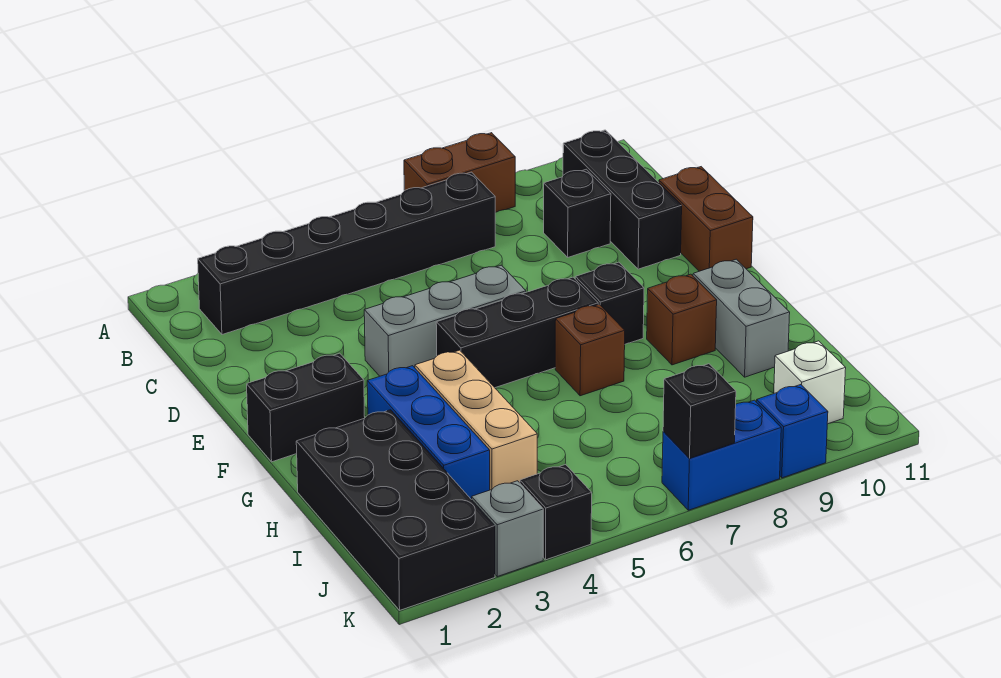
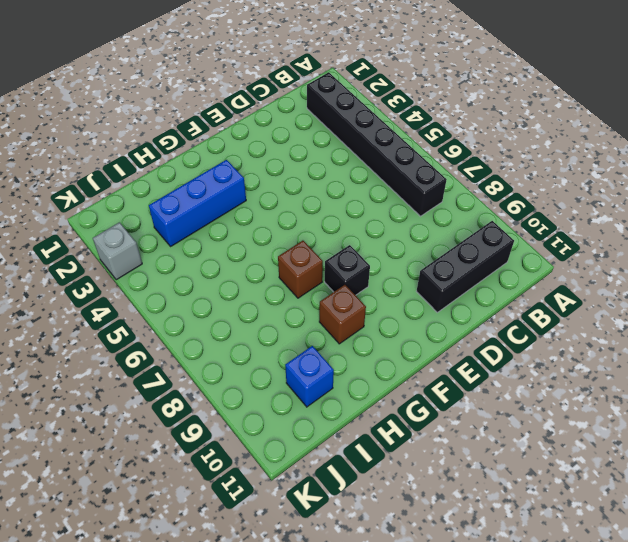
blue 1x1 brick [285,346,334,407] -> blue 1x1 brick moved to [757,385,828,478]
none -> brown 1x2 brick [404,133,515,213]
none -> black 1x1 brick [544,169,611,257]
none -> brown 1x2 brick [659,167,753,271]

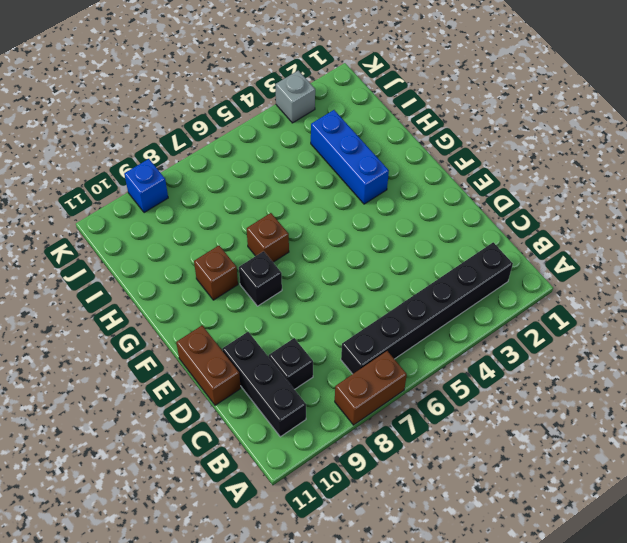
none -> grey 1x3 brick [364,265,526,376]
none -> black 1x2 brick [247,353,365,462]
none -> black 1x3 brick [436,277,598,388]

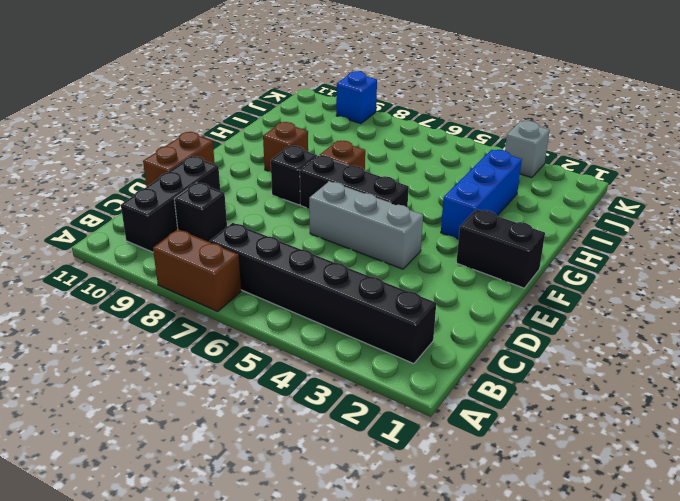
none -> tan 1x3 brick [415,350,537,490]
none -> grey 1x2 brick [693,259,790,377]
none -> black 2x4 brick [296,410,495,610]

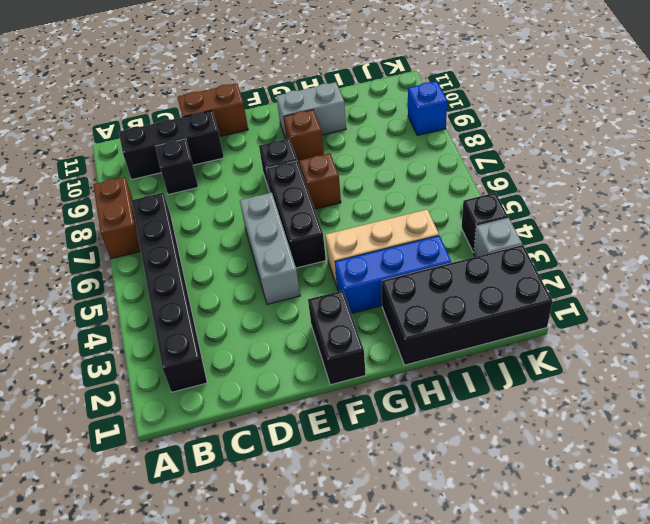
none -> white 1x1 brick [774,341,846,424]
none -> blue 1x2 brick [662,400,781,510]
none -> black 1x1 brick [663,364,736,458]

